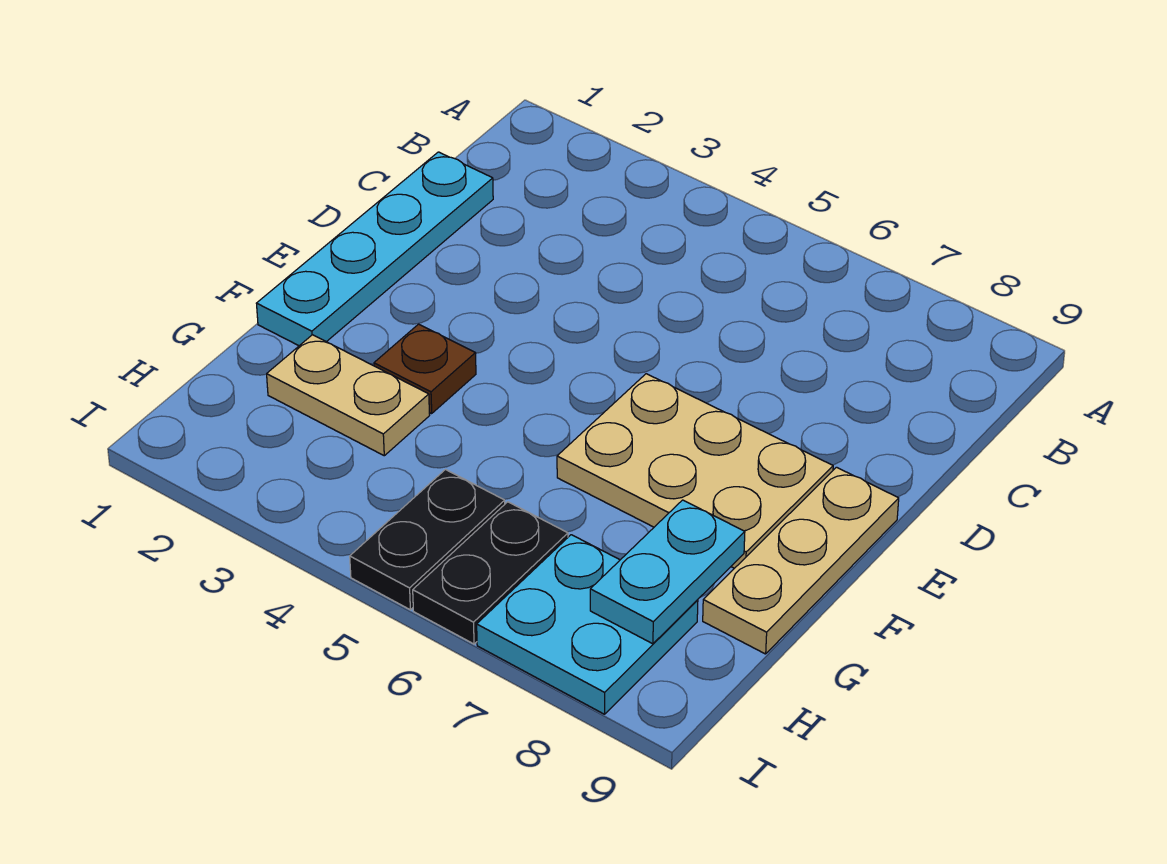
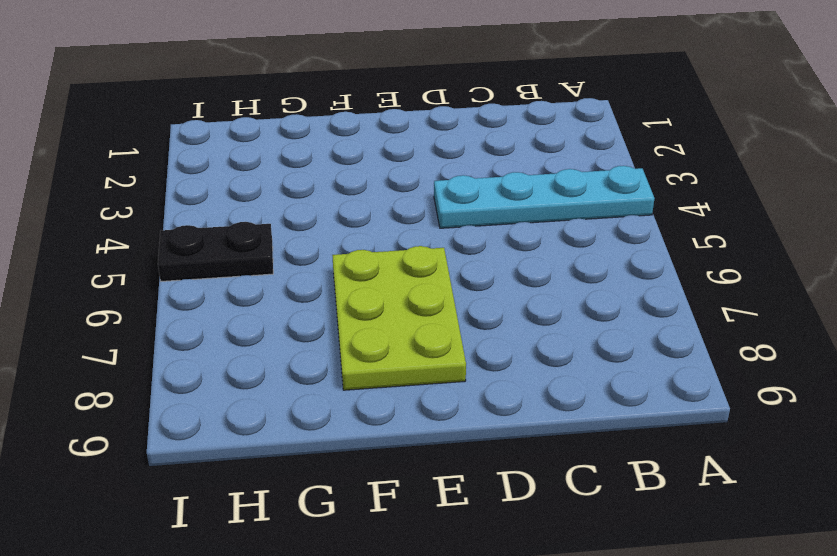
cyan 1x4 plate [434,166,655,228] -> cyan 1x4 plate moved to [256,152,493,346]
lime 2x3 plate [332,246,466,390] -> tan 2x3 plate [557,374,833,568]
none -> tan 1x3 plate [703,467,899,654]
none -> brown 1x1 plate [374,324,476,413]

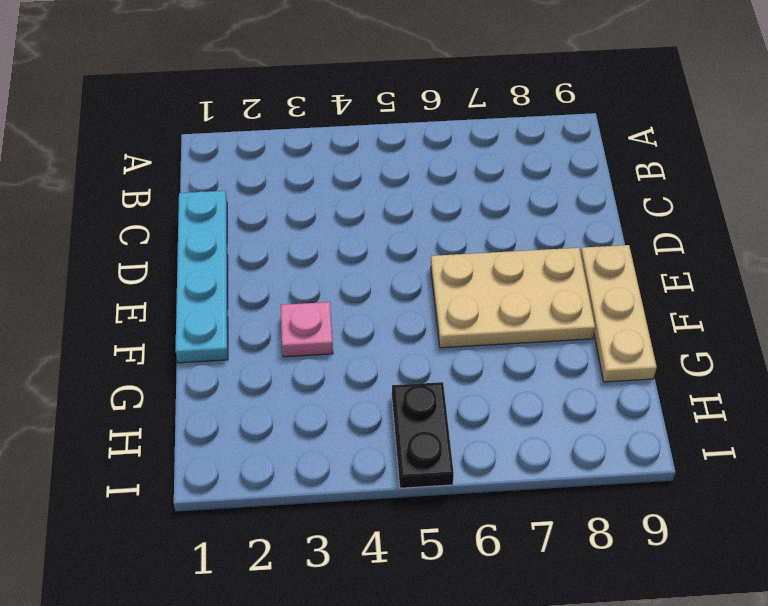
pink 1x1 plate [281,302,333,357] -> brown 1x1 plate [374,324,476,413]
none -> tan 1x2 plate [267,335,430,456]
none -> black 1x2 plate [413,502,568,644]

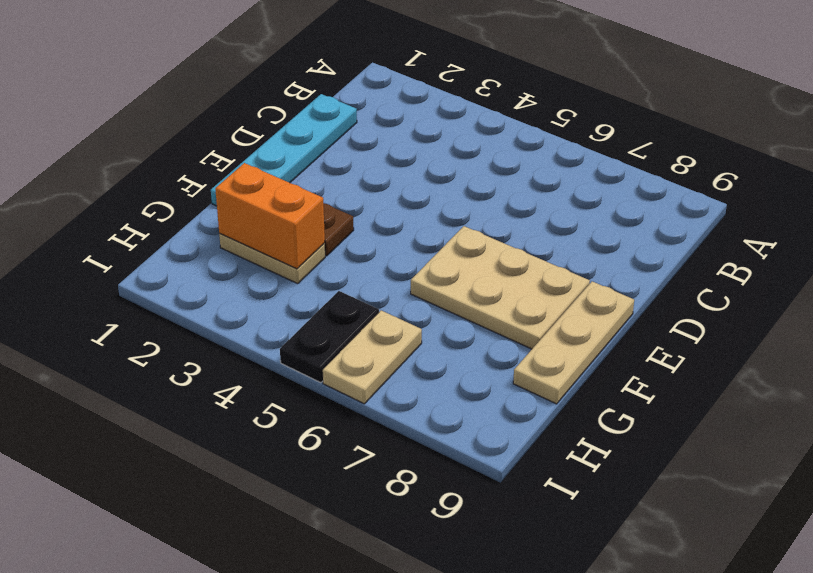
orange 1x2 brick [215,163,325,269] -> none
tan 1x2 plate [323,310,422,404] -> black 1x2 plate [413,502,568,644]
none -> cyan 2x2 plate [477,535,698,714]
none -> cyan 1x2 plate [590,500,745,644]

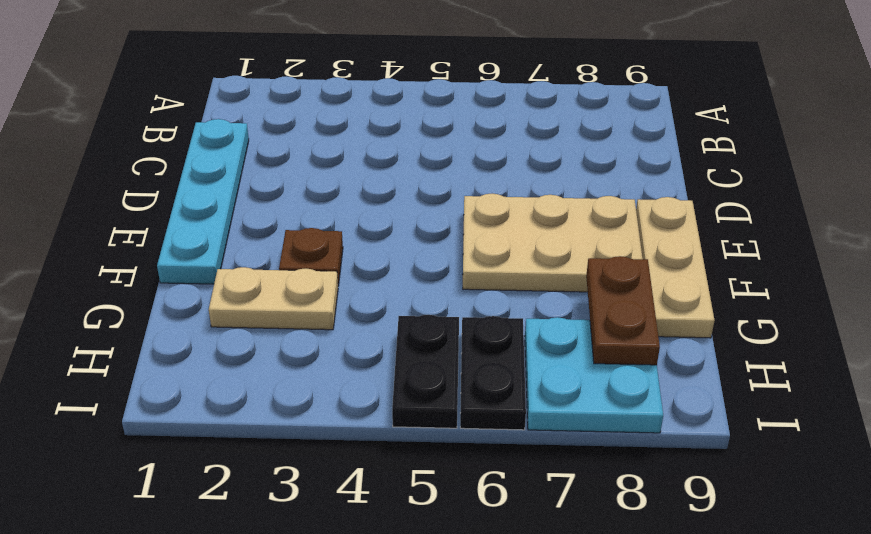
brown 1x2 plate [586,256,660,365] -> cyan 1x2 plate [590,500,745,644]

